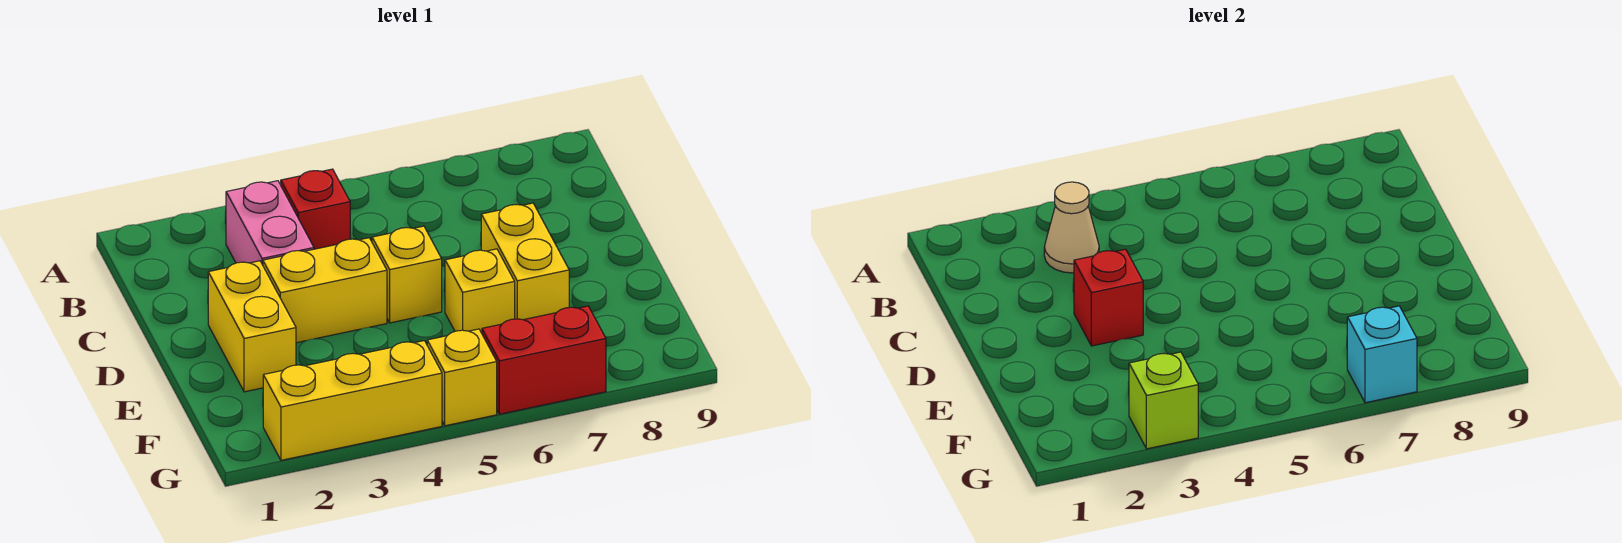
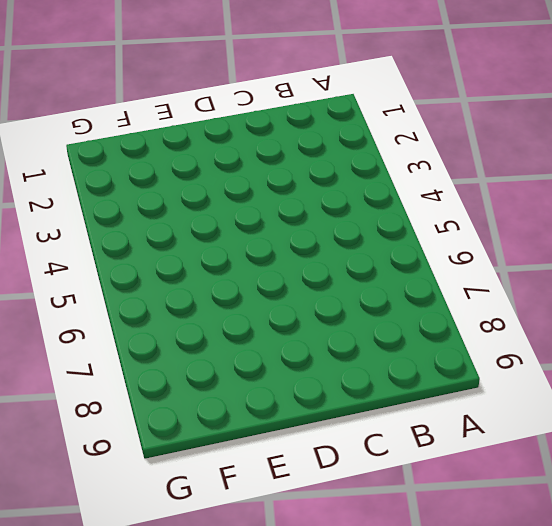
none -> pink 1x2 brick [226,181,314,265]
none -> red 1x1 brick [281,169,350,249]
none -> yellow 1x2 brick [208,261,296,392]

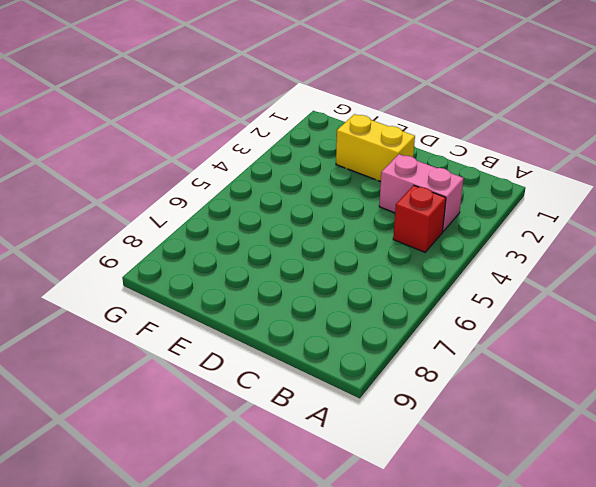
none -> yellow 1x2 brick [263,238,387,343]
none -> yellow 1x1 brick [372,226,442,323]
none -> yellow 1x2 brick [481,203,569,320]

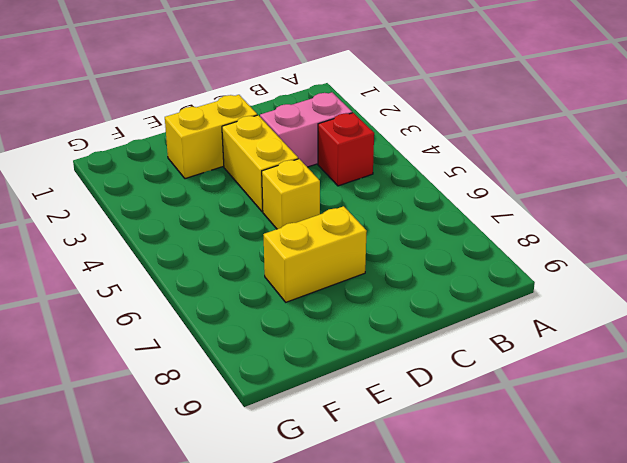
none -> yellow 1x1 brick [445,249,515,333]
none -> yellow 1x3 brick [263,341,442,460]
none -> yellow 1x1 brick [427,329,497,426]

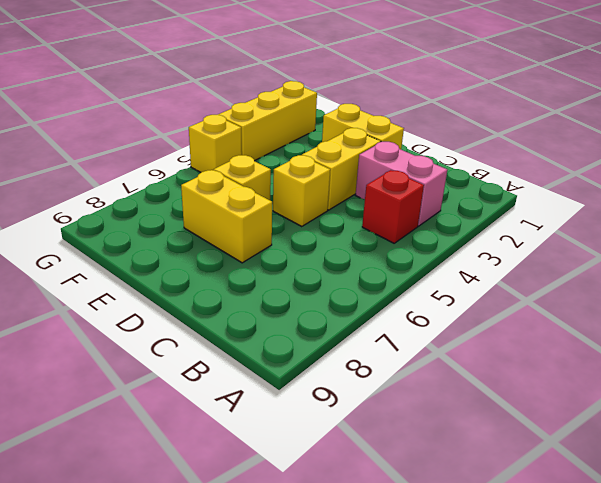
none -> red 1x2 brick [482,306,606,414]
none -> tan 1x1 cone [1044,182,1099,273]
none -> red 1x1 brick [1074,249,1143,346]

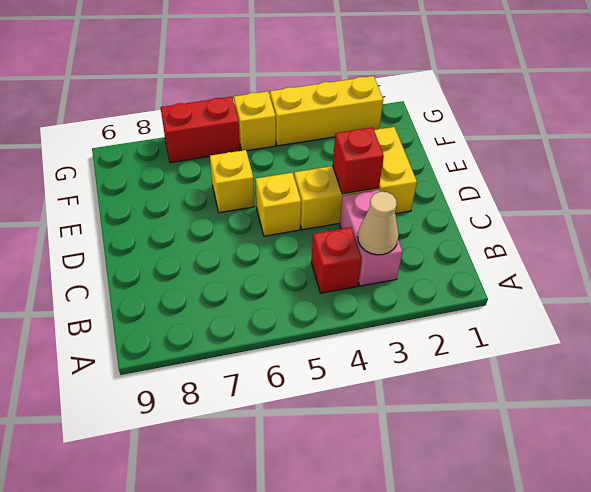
none -> yellow 1x2 brick [481,203,569,320]
none -> lime 1x1 brick [1129,352,1198,449]
none -> cyan 1x1 brick [1347,306,1417,403]

